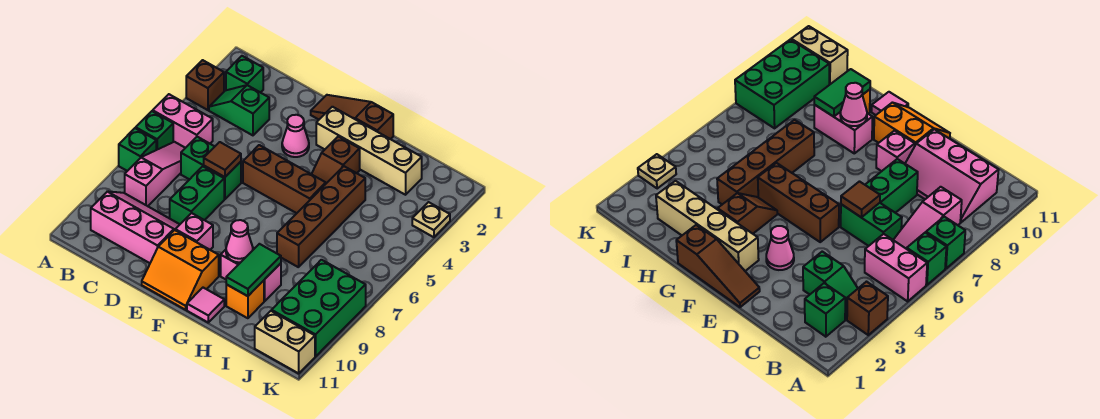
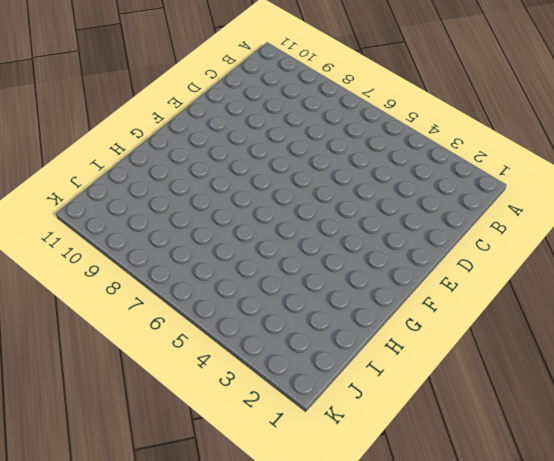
none -> brown 1x1 brick [186,60,224,110]
none -> pink 1x2 brick [153,94,213,148]
none -> green 1x1 brick [136,111,173,150]

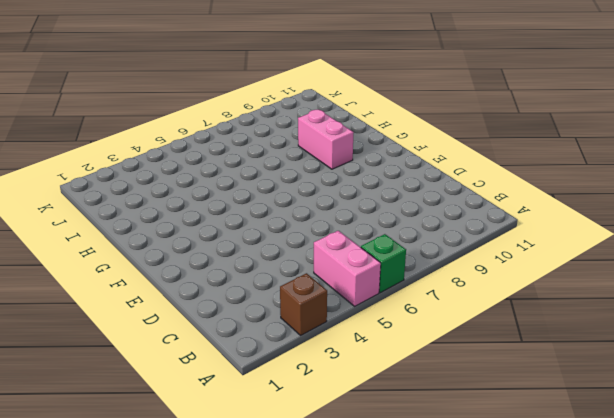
none -> green 1x1 brick [119,128,156,171]
none -> green 1x1 brick [226,56,263,93]
none -> green 1x2 slope [209,85,269,135]

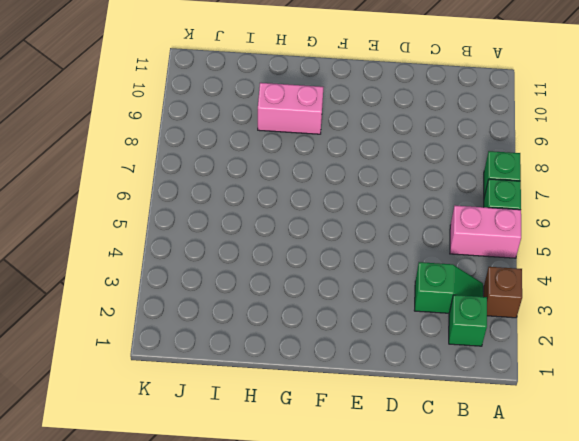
none -> pink 1x3 slope [125,142,185,206]
none -> pink 2x3 slope [91,191,180,263]
none -> green 1x2 brick [181,137,241,199]

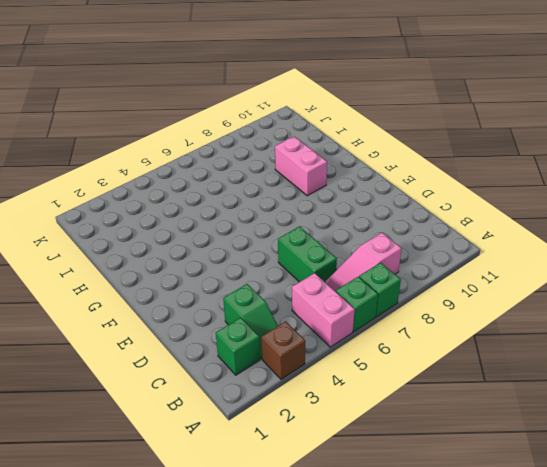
none -> pink 2x3 slope [91,191,180,263]
none -> green 1x2 brick [170,166,224,224]
none -> brown 1x3 slope [311,95,393,139]

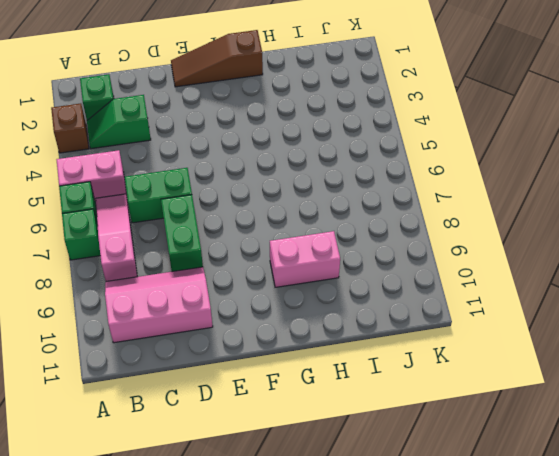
none -> pink 1x1 cone [282,115,309,157]
none -> brown 1x3 brick [243,145,326,213]
none -> pink 1x1 brick [175,213,213,250]

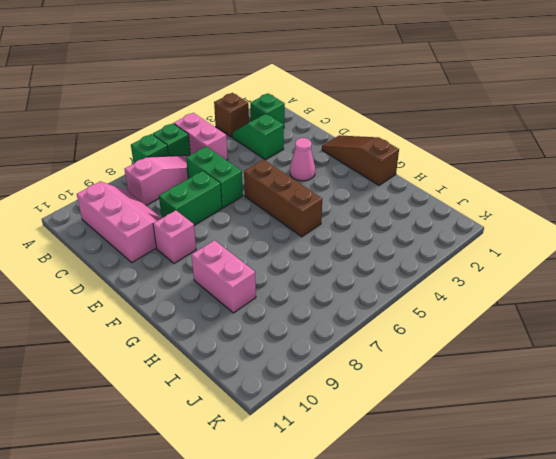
none -> orange 2x2 slope [142,230,219,310]
none -> tan 1x4 brick [316,107,422,195]
none -> brown 1x2 slope [312,137,360,183]

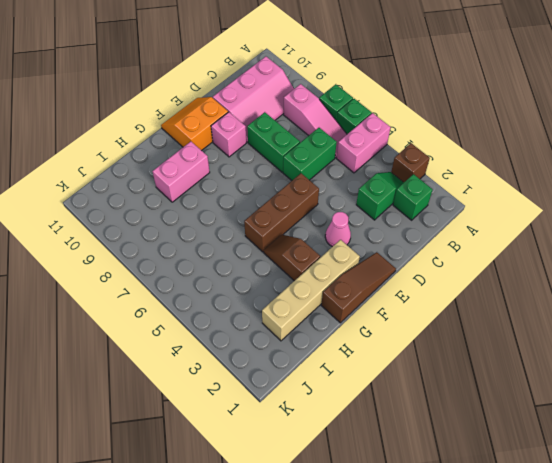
none -> pink 1x1 tile [187,288,224,322]
none -> brown 1x4 brick [277,166,365,267]
none -> orange 1x1 brick [226,281,264,318]

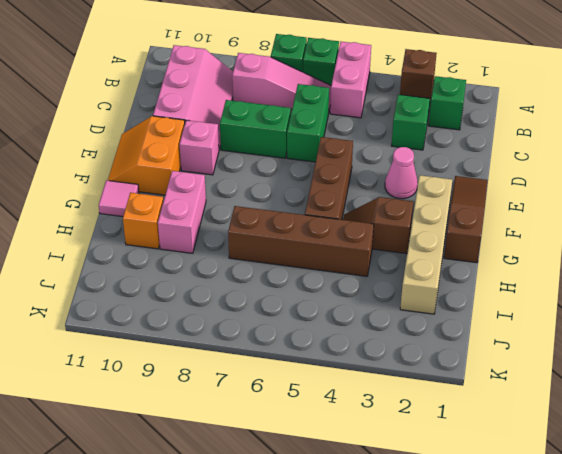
none -> green 2x3 brick [272,260,366,356]
none -> tan 1x2 brick [255,311,315,373]
none -> tan 1x1 plate [412,202,450,237]

